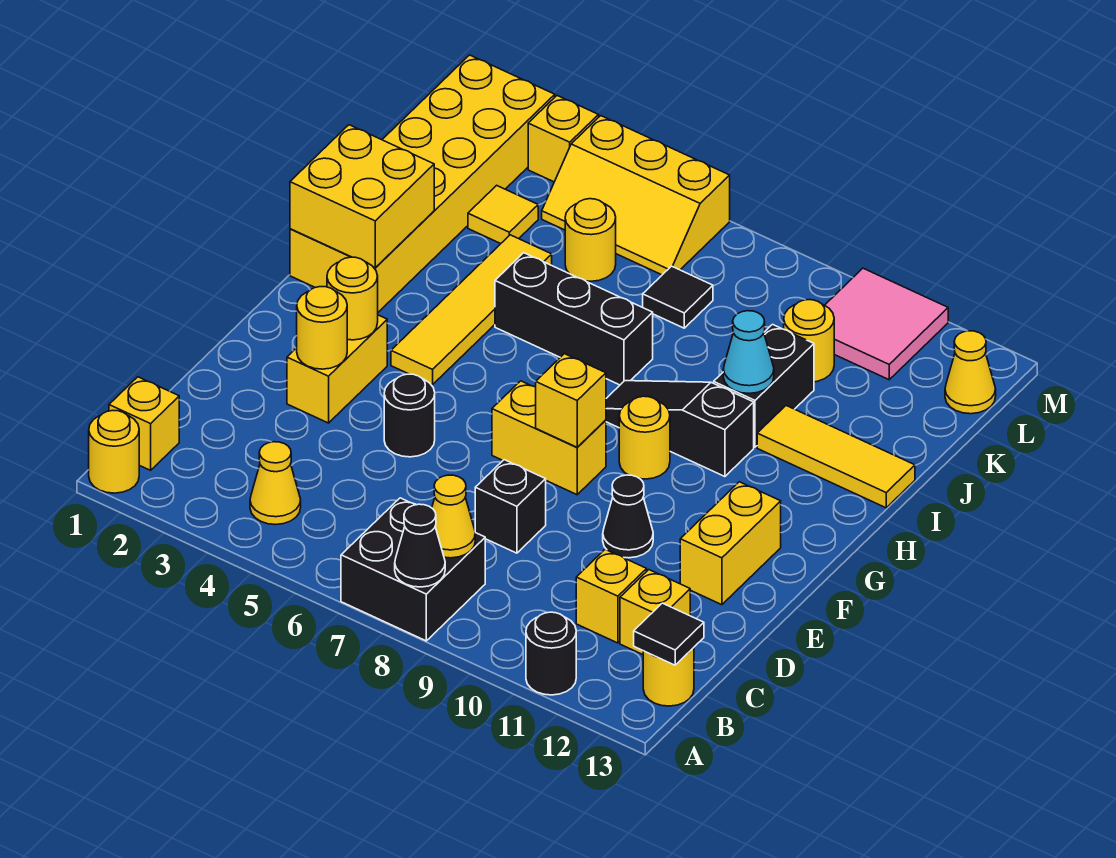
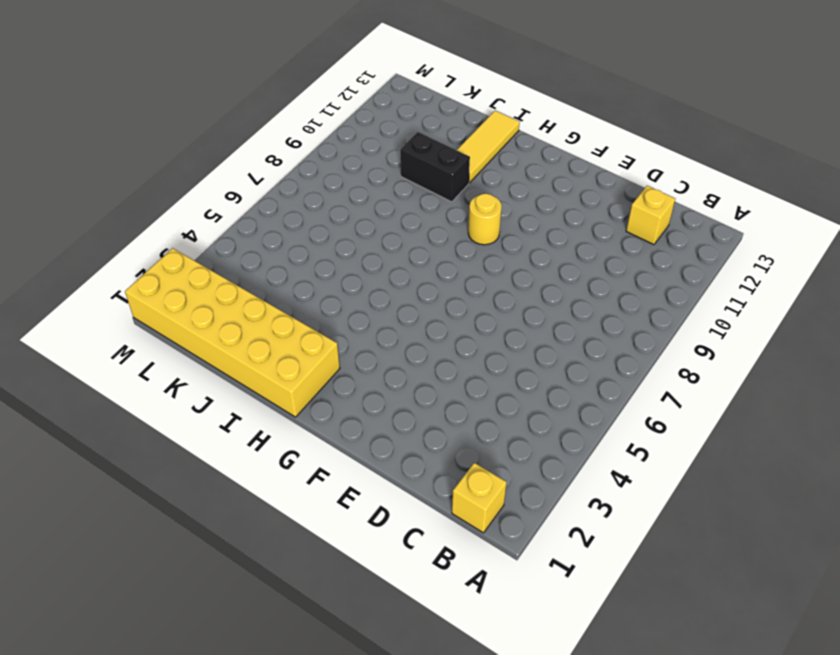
none -> yellow 1x1 round brick [89,410,139,493]
none -> black 2x2 brick [341,498,485,641]
none -> black 1x1 round brick [526,612,576,695]
none -> yellow 1x1 cone [250,442,301,525]

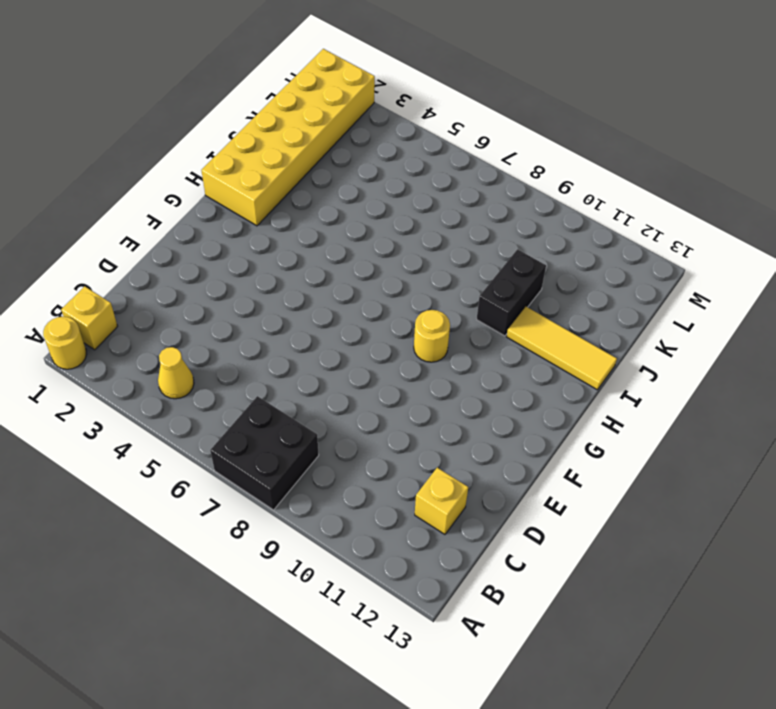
none -> black 1x1 round brick [526,612,576,695]
none -> yellow 1x1 round brick [643,648,694,706]
none -> yellow 1x1 brick [576,549,647,643]
none -> black 1x1 brick [475,460,546,553]

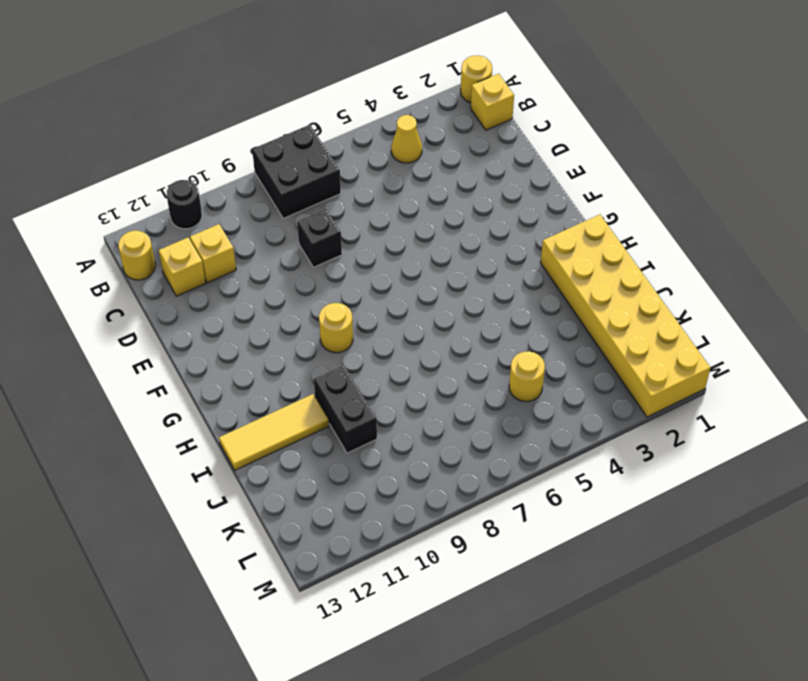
none -> yellow 1x2 brick [287,315,387,423]
none -> black 1x1 round brick [384,374,435,457]
none -> black 1x1 cone [603,475,653,558]
none -> yellow 1x2 brick [680,482,781,605]

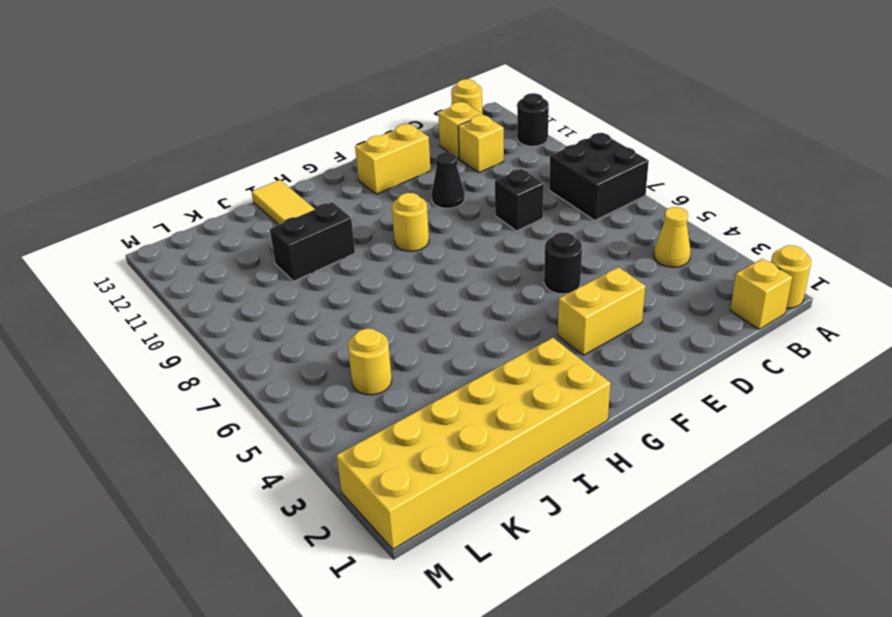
none -> yellow 1x2 brick [492,381,606,495]
none -> yellow 1x4 tile [391,235,552,385]
none -> black 1x3 slope [606,381,754,477]
none -> black 1x3 brick [495,253,653,385]

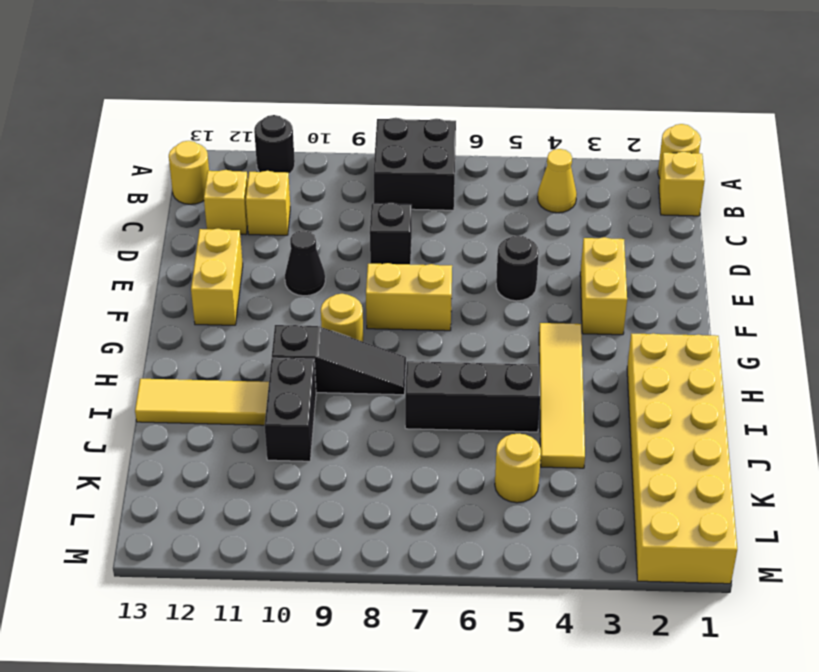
none -> yellow 1x1 tile [468,185,538,244]
none -> black 1x1 tile [643,266,713,328]
none -> yellow 1x1 round brick [784,300,834,382]
none -> yellow 2x3 slope [542,116,730,275]

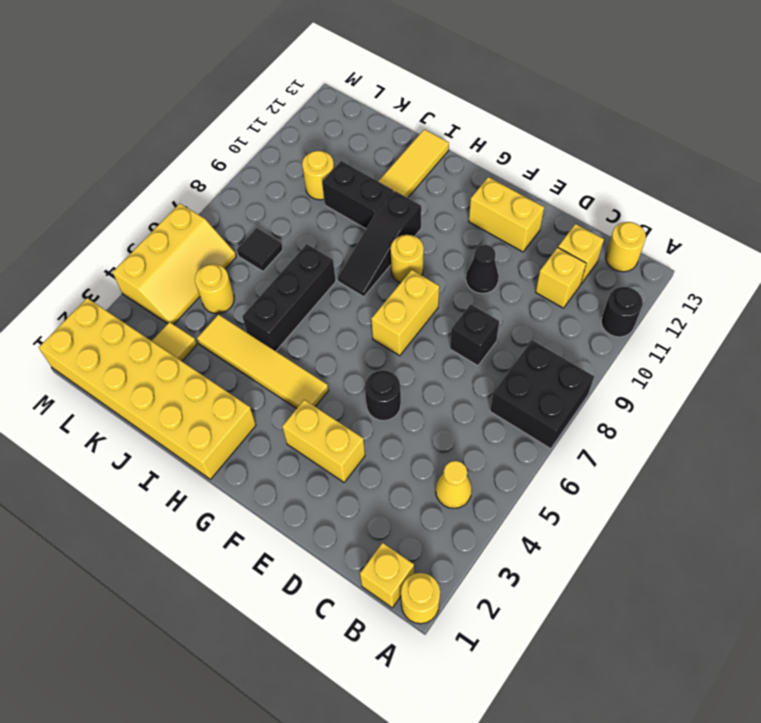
none -> pink 2x2 tile [825,268,948,380]
none -> yellow 1x1 cone [945,331,996,414]
none -> yellow 1x1 brick [528,96,599,182]
none -> black 1x1 cone [395,504,445,587]

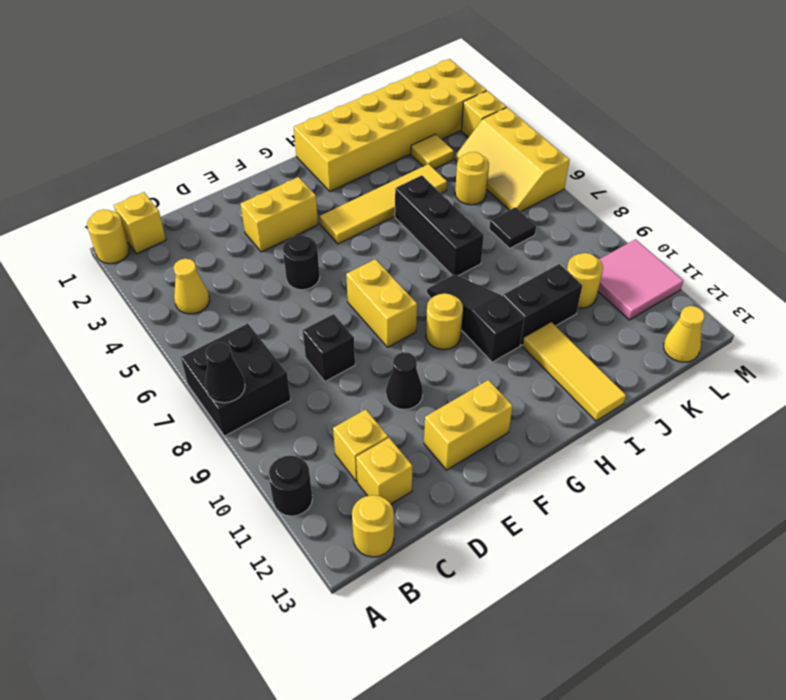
none -> yellow 1x1 cone [432,475,475,558]
none -> black 1x1 tile [634,603,704,665]
none -> yellow 1x1 round brick [297,287,347,369]
none -> yellow 1x1 round brick [327,257,378,340]

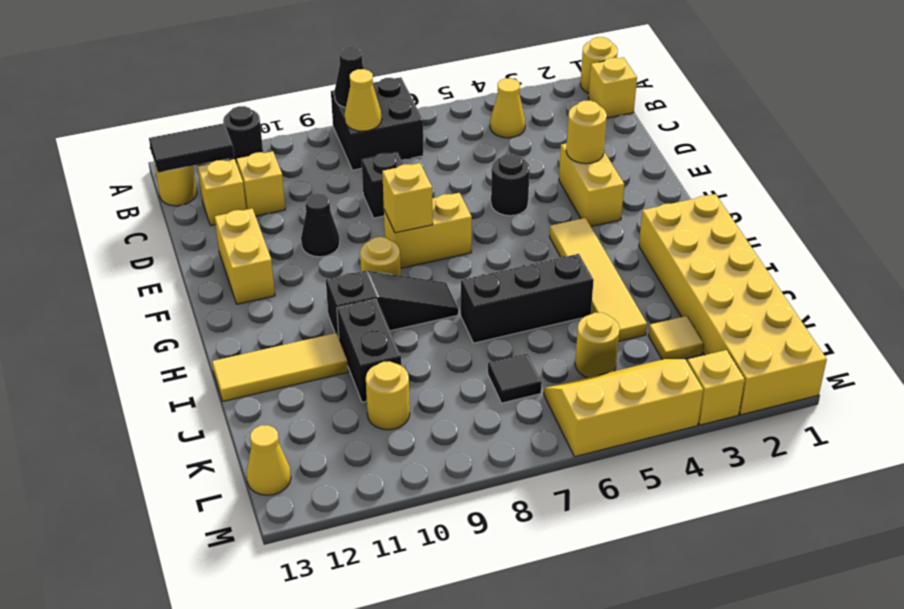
black 1x2 tile [149,123,234,173] -> black 1x1 tile [634,603,704,665]
none -> pink 2x2 tile [825,268,948,380]
none -> yellow 1x1 round brick [327,257,378,340]
none -> yellow 2x2 brick [290,125,434,268]
none -> cyan 1x1 cone [723,311,774,393]

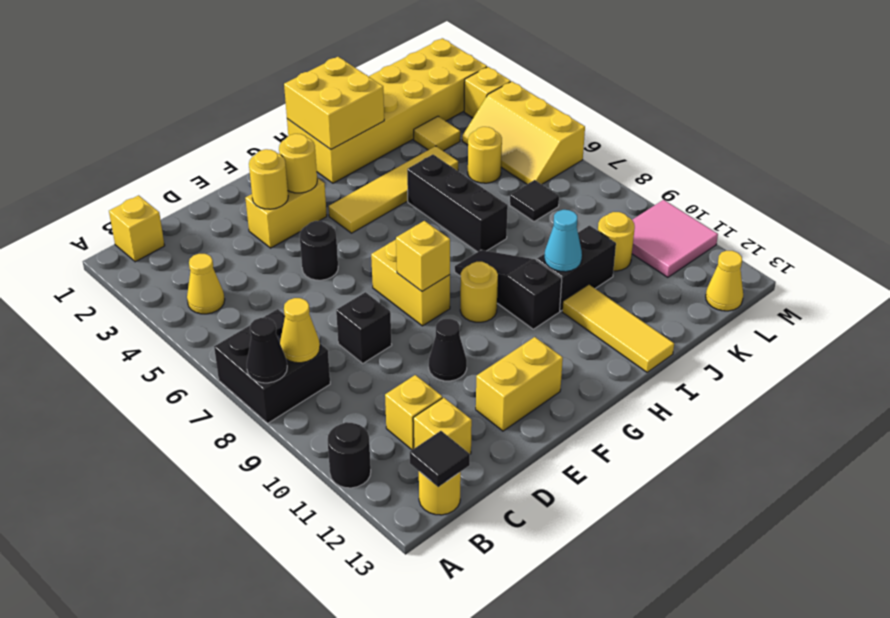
none -> yellow 1x1 round brick [89,410,139,493]

